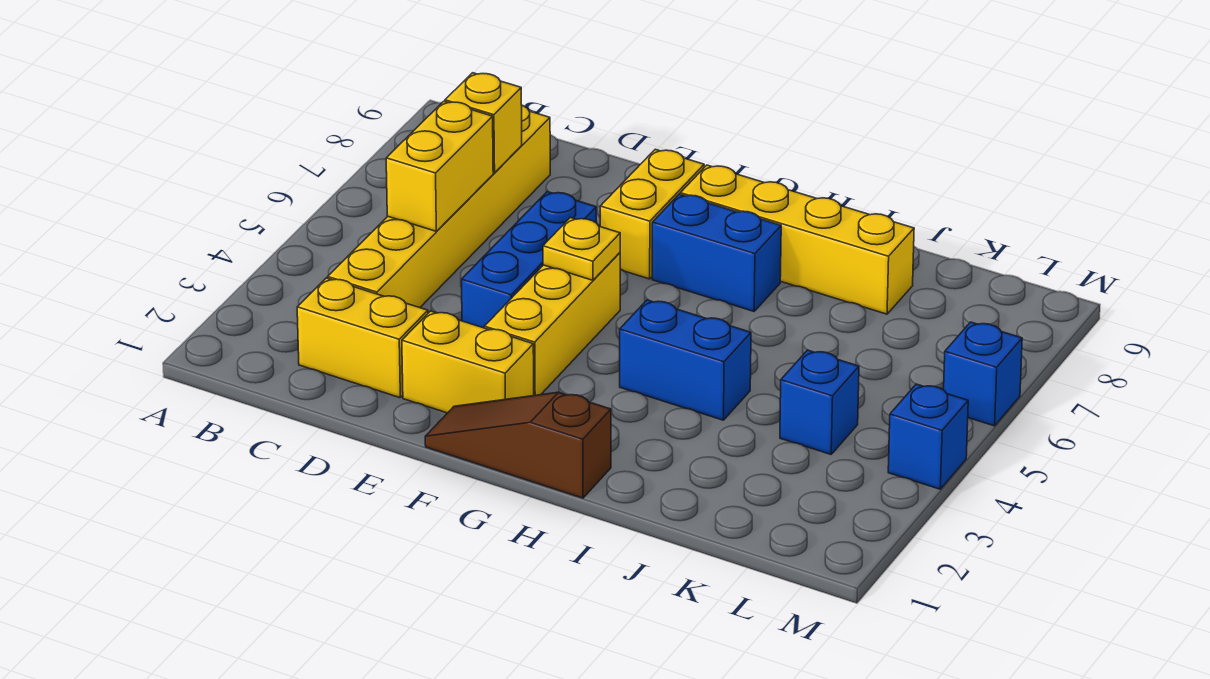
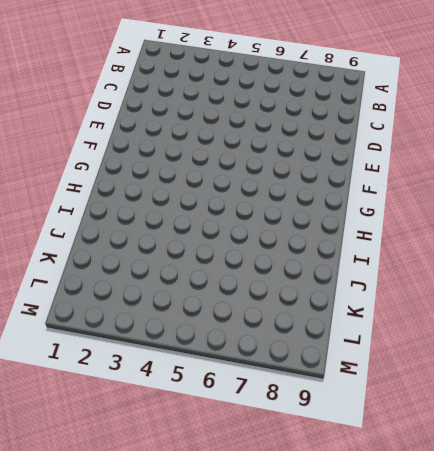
none -> yellow 1x2 brick [297,278,428,398]
none -> yellow 1x6 brick [328,105,550,308]
none -> yellow 1x2 brick [402,311,534,413]

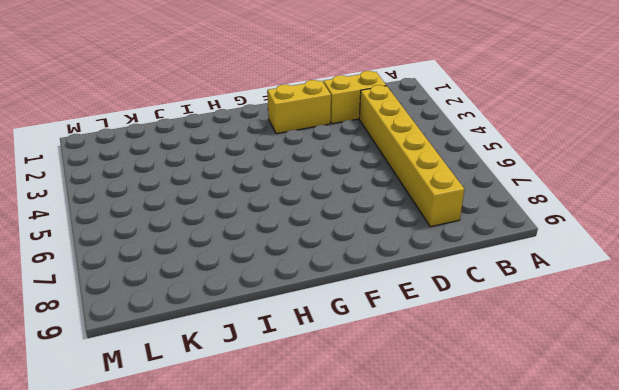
none -> blue 1x3 brick [462,192,597,328]
none -> brown 1x3 slope [425,392,611,498]
none -> yellow 1x3 brick [484,253,620,396]

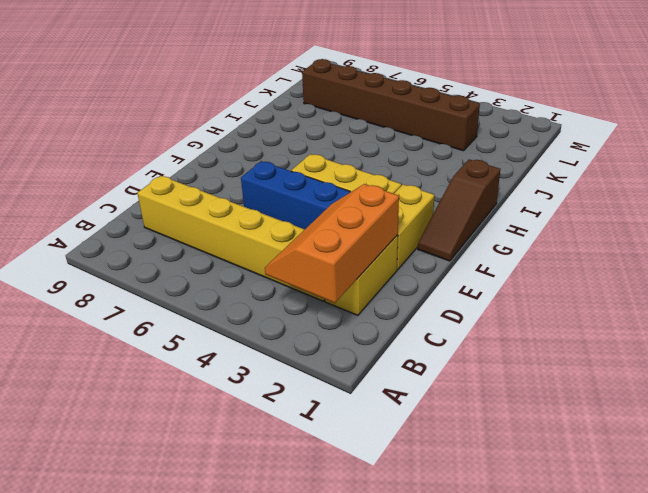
orange 2x3 slope [265,184,399,303] -> none
brown 1x6 brick [302,59,480,151] -> blue 1x1 brick [780,350,859,454]
none -> yellow 1x2 brick [600,149,704,279]
none -> blue 1x2 brick [652,194,781,311]
none -> yellow 1x4 brick [680,165,914,314]

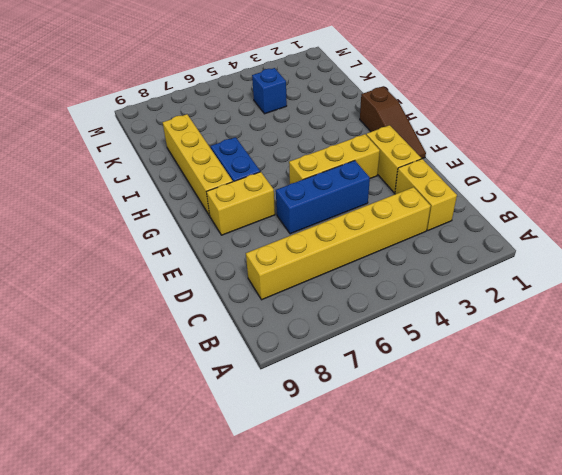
none -> blue 1x2 brick [620,300,751,420]
none -> blue 1x1 brick [888,384,968,489]
none -> blue 1x1 brick [944,322,1022,426]

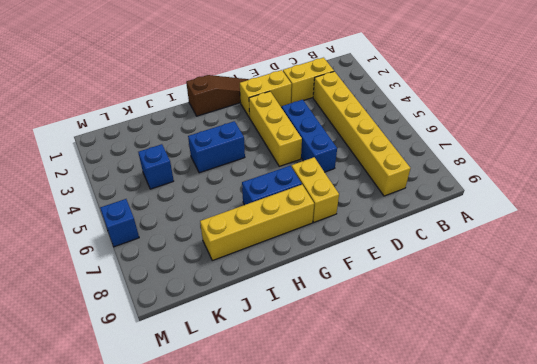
none -> blue 1x1 brick [888,384,968,489]
none -> yellow 1x2 brick [386,101,493,231]
none -> yellow 1x1 brick [445,73,522,173]

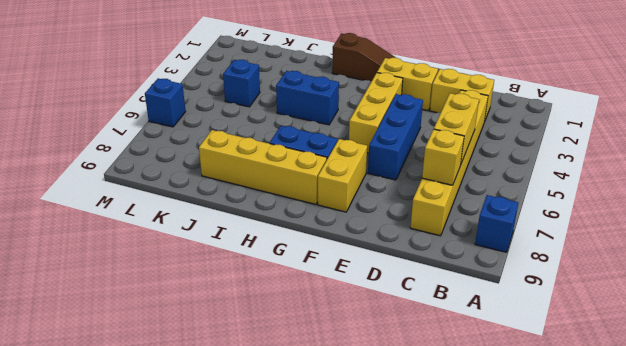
blue 1x1 brick [475,195,518,252] -> blue 1x1 brick moved to [888,384,968,489]
none -> yellow 1x1 plate [543,218,620,280]

